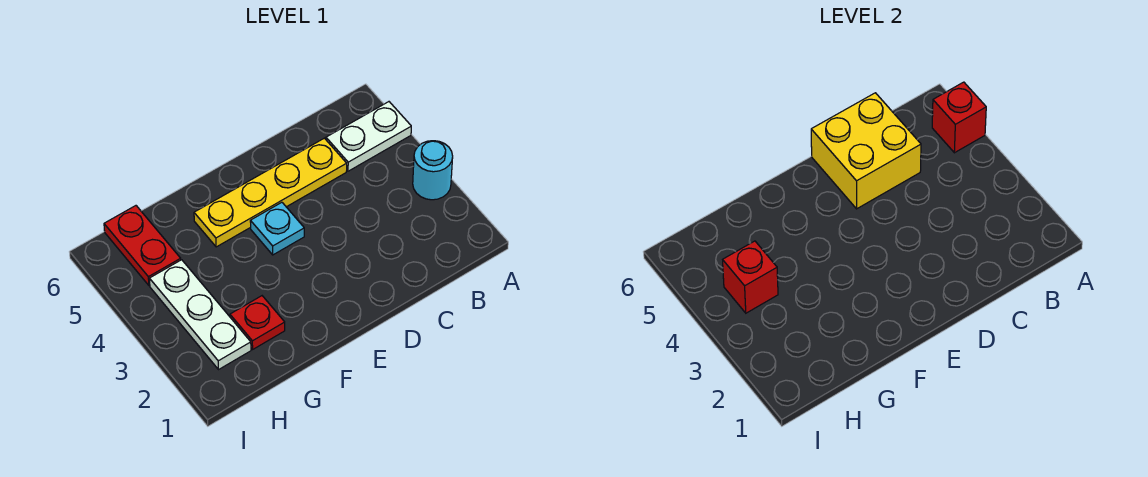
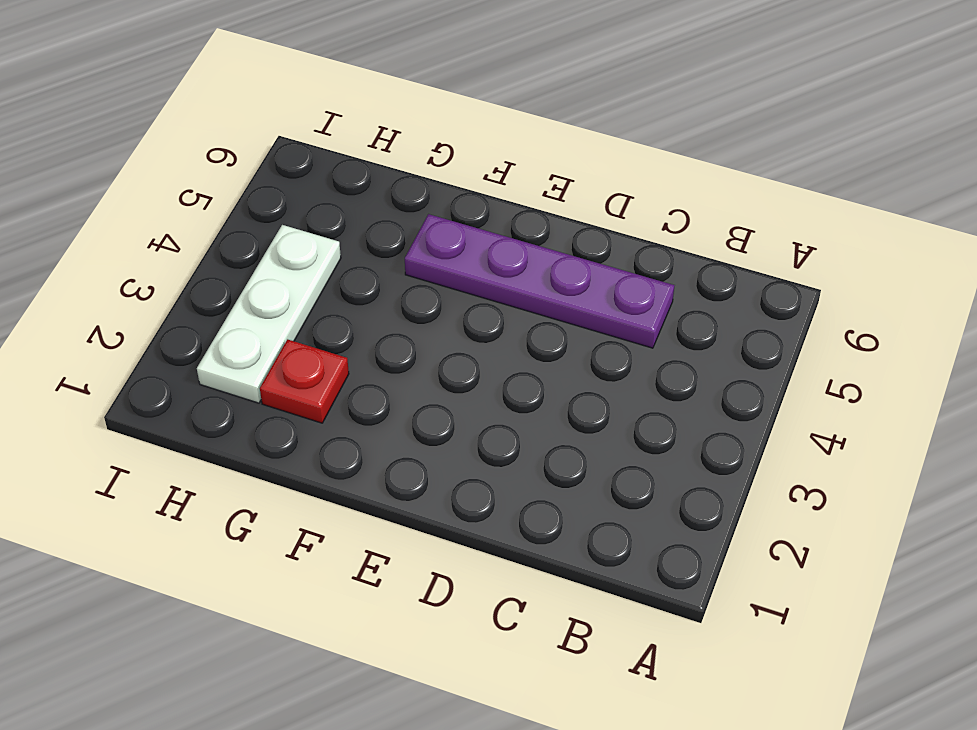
purple 1x4 plate [405,214,674,348] -> yellow 1x4 plate [194,138,347,247]
none -> cyan 1x1 round brick [413,141,453,200]
none -> white 1x2 plate [326,102,411,171]

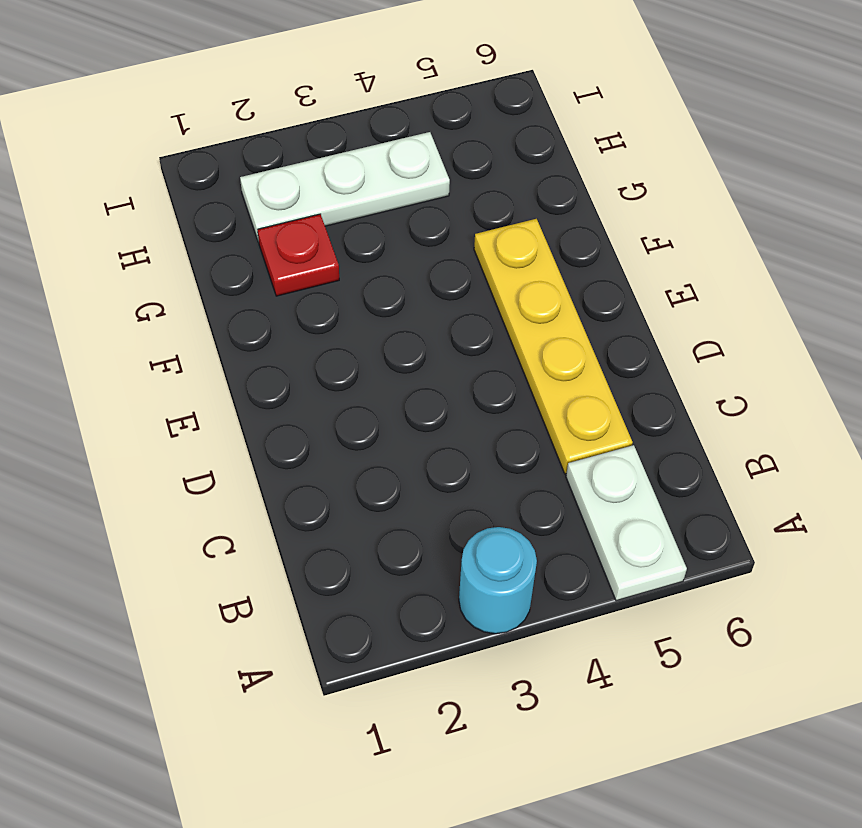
none -> cyan 1x1 plate [250,202,304,255]
none -> red 1x2 plate [104,206,181,285]

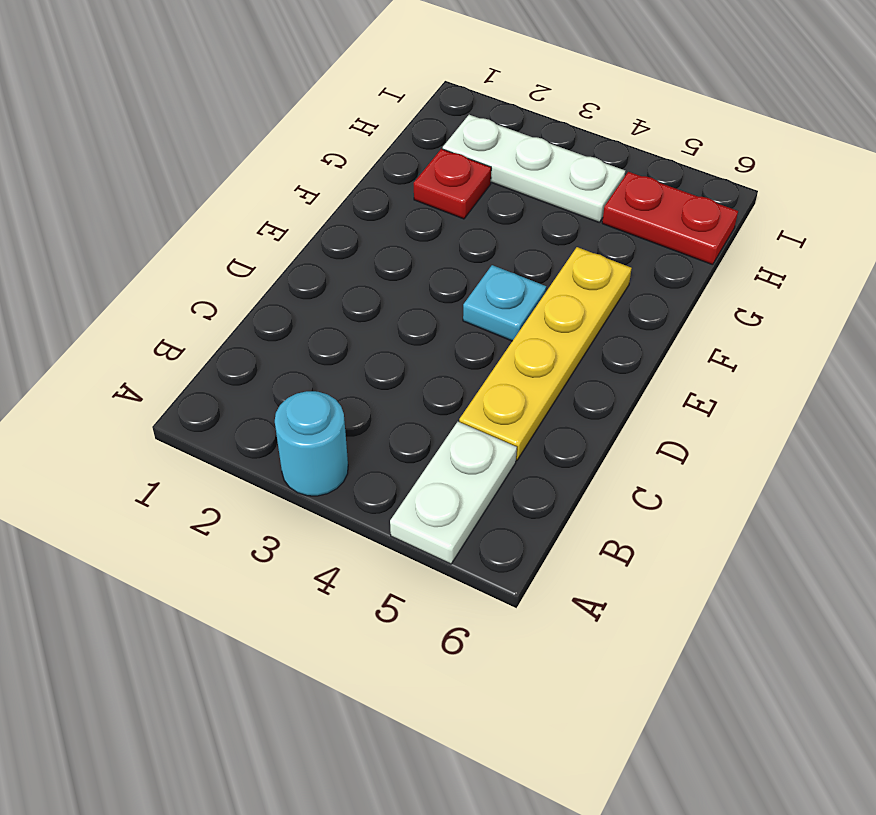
none -> red 1x1 brick [932,82,986,153]
none -> yellow 2x2 brick [811,93,921,209]

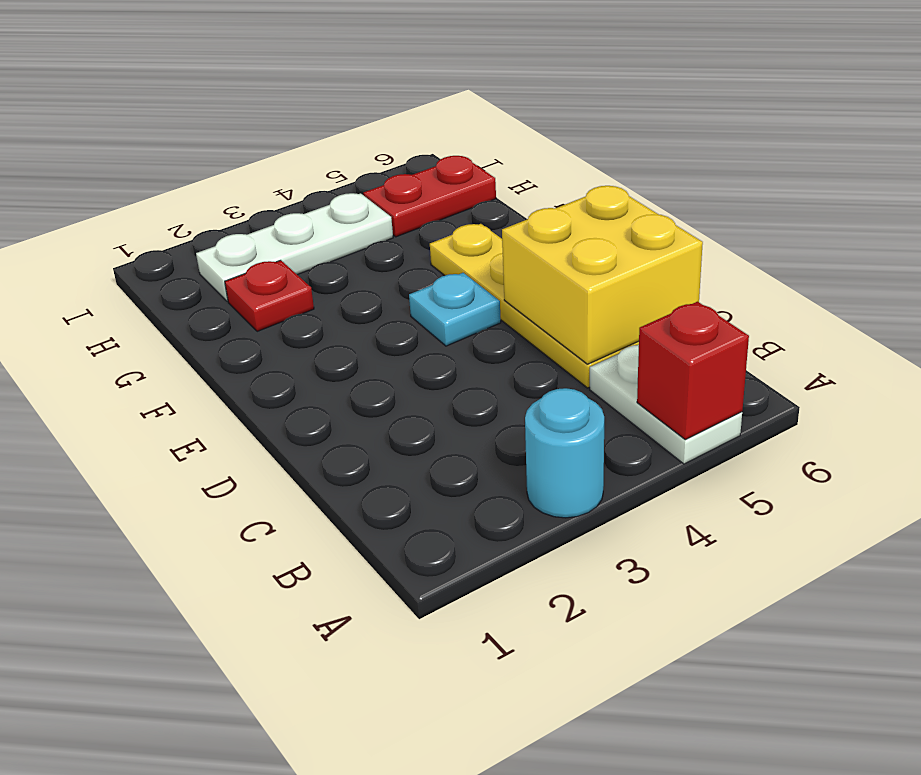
none -> red 1x1 brick [723,241,778,313]

